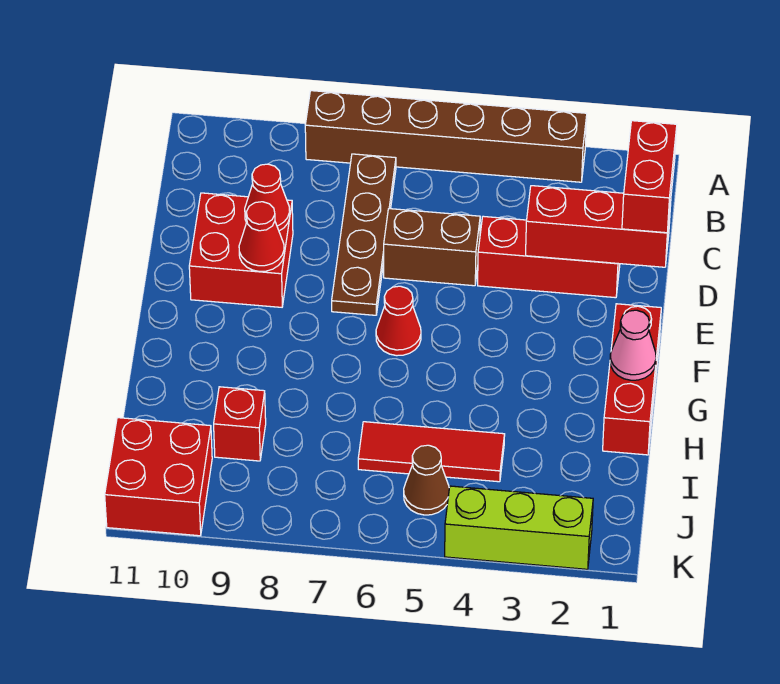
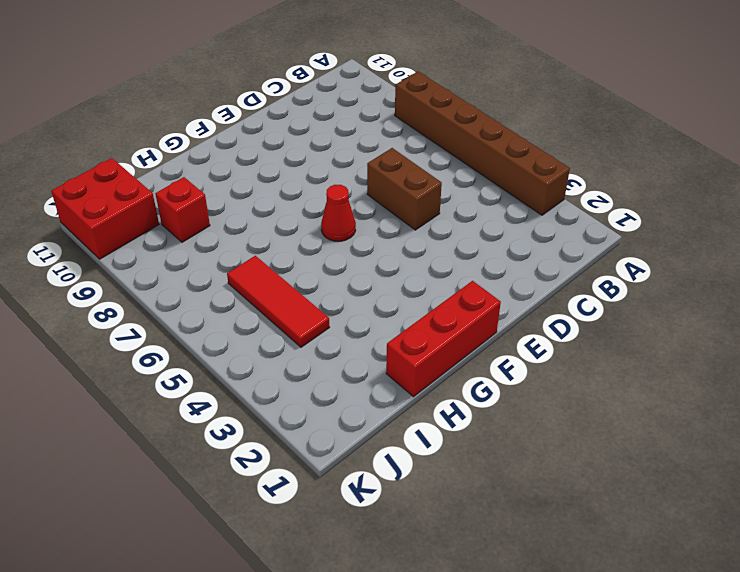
none -> brown 1x4 plate [332,154,396,315]
none -> red 1x3 brick [478,216,620,298]
none -> red 2x2 brick [189,193,293,307]

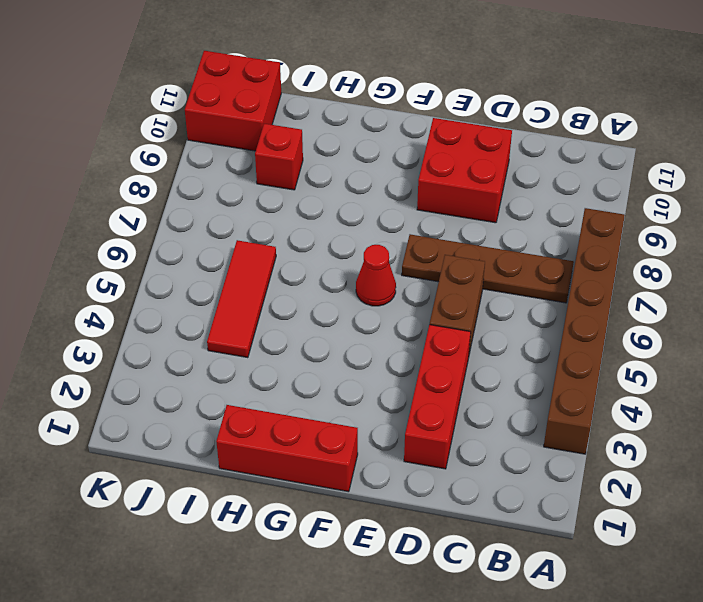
none -> brown 1x1 cone [404,445,449,515]
none -> lime 1x3 brick [445,486,593,569]
none -> red 1x3 brick [526,186,671,267]

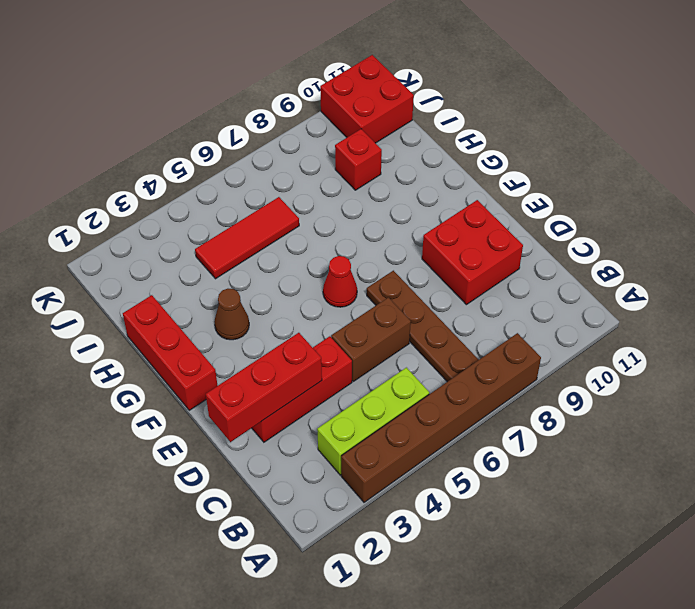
lime 1x3 brick [317,368,429,475] -> lime 1x3 brick moved to [445,486,593,569]
brown 1x1 cone [214,289,249,340] -> brown 1x1 cone moved to [404,445,449,515]
none -> red 1x1 cone [245,164,290,231]
none -> red 1x1 cone [239,202,284,271]
none -> pink 1x1 cone [610,310,656,380]

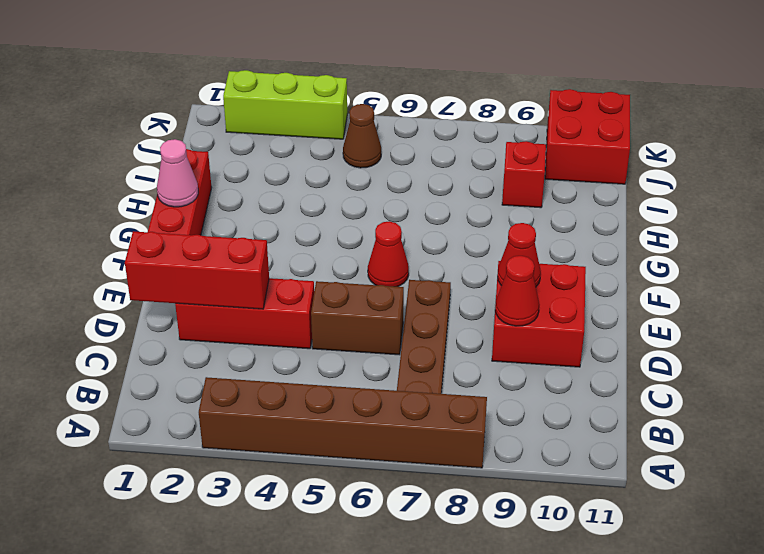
none -> red 1x3 tile [358,422,505,482]
none -> red 1x2 brick [622,121,677,233]

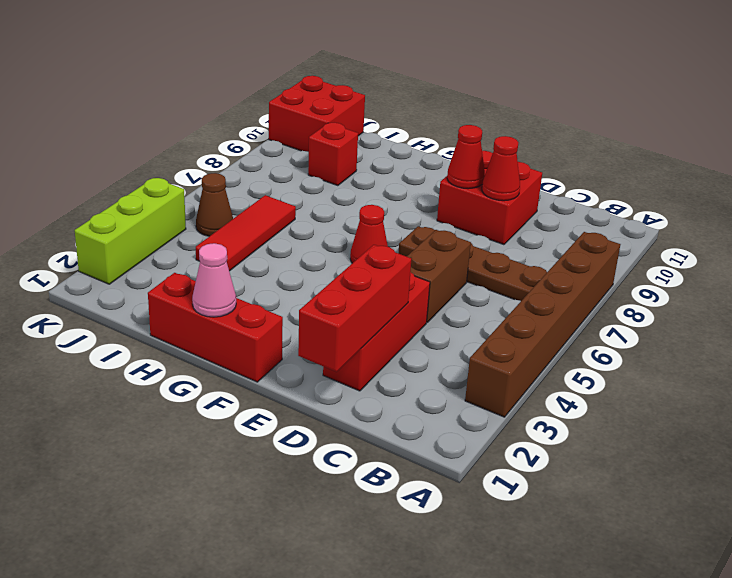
none -> red 1x2 brick [622,121,677,233]

